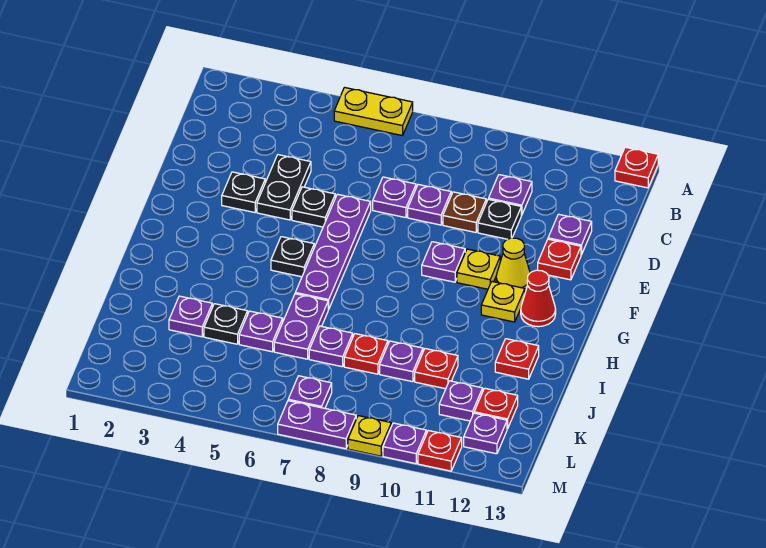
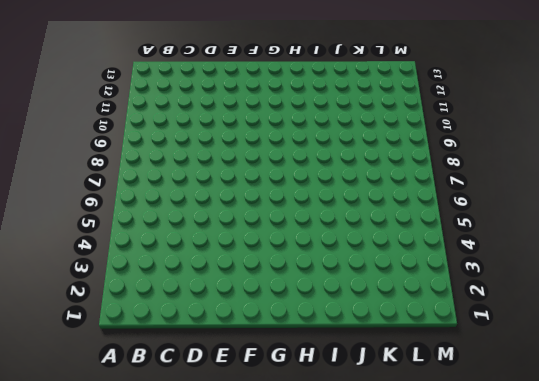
none -> yellow 1x2 plate [334,88,413,136]
none -> red 1x1 plate [615,147,658,188]
none -> purple 1x1 plate [489,175,532,215]
none -> black 1x2 plate [257,155,311,220]

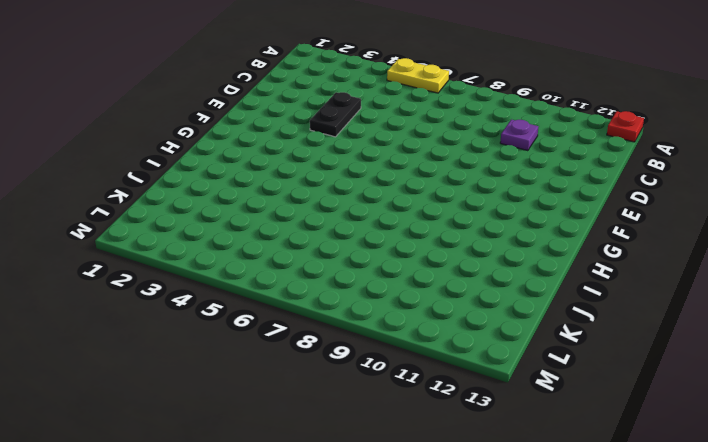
none -> purple 1x1 plate [373,177,416,218]
none -> purple 1x1 plate [408,185,451,225]
none -> brown 1x1 plate [443,192,486,232]
none -> black 1x1 plate [478,199,521,239]

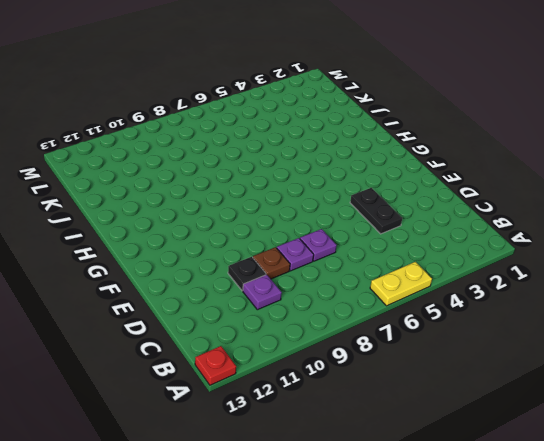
none -> purple 1x1 plate [548,214,592,255]
none -> black 1x1 plate [222,172,265,213]
none -> black 1x1 plate [292,187,335,227]
none -> purple 1x4 plate [295,194,371,309]

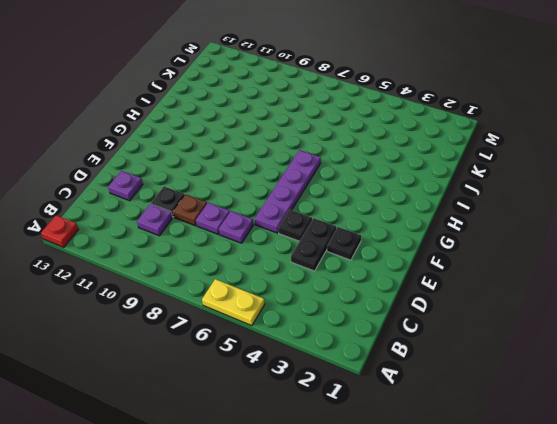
none -> red 1x1 plate [538,239,581,280]
none -> purple 1x1 plate [422,242,465,282]
none -> yellow 1x1 plate [457,249,500,289]
none -> yellow 1x1 cone [496,238,530,291]

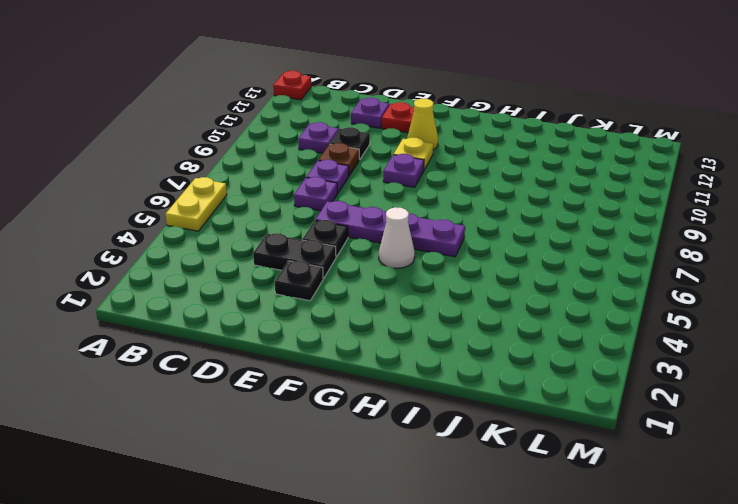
white 1x1 cone [379,207,415,268] -> black 1x1 plate [271,237,314,277]
none -> yellow 1x1 plate [481,282,525,322]
none -> red 1x1 cone [521,270,556,327]
none -> purple 1x2 plate [274,294,329,359]
none -> red 1x1 plate [495,339,539,379]

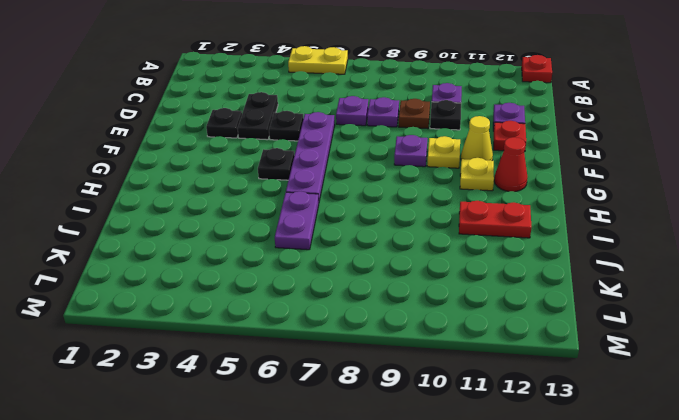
red 1x2 plate [459,201,532,238] -> red 1x1 plate [495,339,539,379]
none -> purple 1x1 plate [169,296,212,337]
none -> black 1x1 plate [204,304,248,344]
none -> purple 1x1 plate [239,311,283,352]
none -> purple 1x1 plate [309,326,353,367]

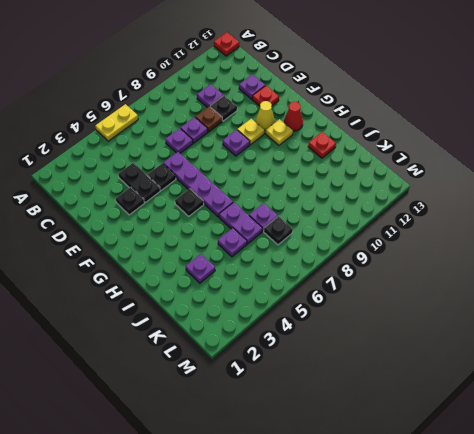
black 1x1 plate [264,216,293,245] -> black 1x1 plate moved to [204,304,248,344]
none -> red 1x1 plate [344,334,388,374]
none -> purple 1x1 plate [380,341,423,382]
none -> red 1x1 plate [415,349,458,389]
none -> purple 1x1 plate [439,381,483,421]

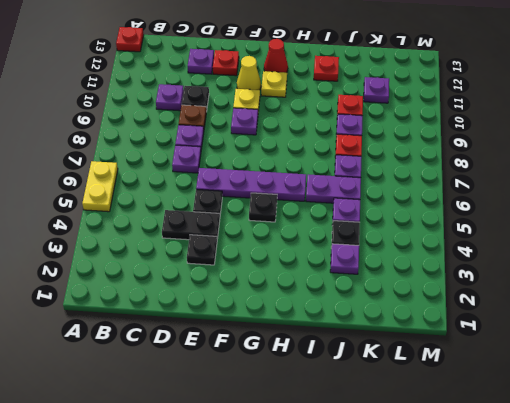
none -> red 1x1 plate [474,388,518,429]
none -> purple 1x1 plate [288,376,332,408]
none -> purple 1x1 plate [464,413,507,454]
none -> purple 1x2 plate [278,401,356,449]

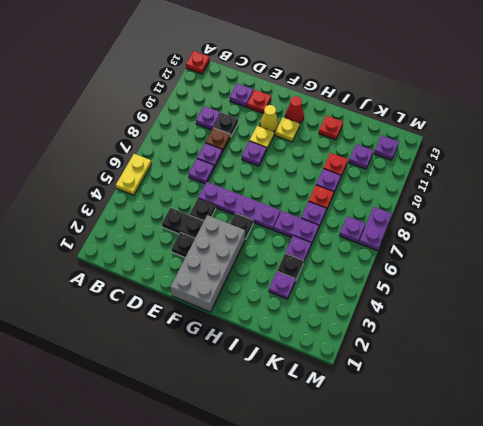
grey 2x4 brick [170,215,245,312] -> none
none -> red 1x1 plate [474,388,518,429]
none -> yellow 1x1 plate [348,416,391,456]
none -> purple 1x1 plate [383,423,426,464]
none -> red 1x1 plate [418,431,462,471]

